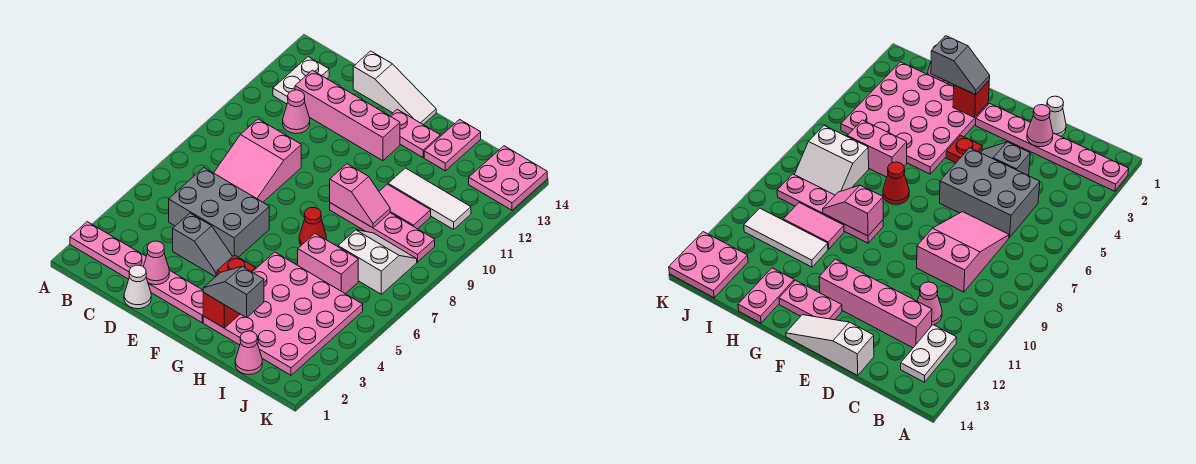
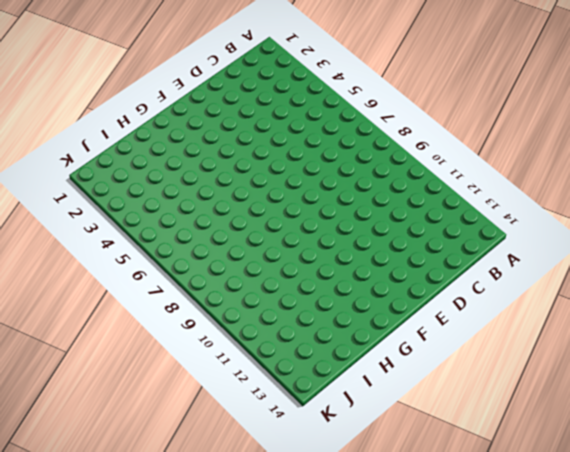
none -> pink 1x6 plate [70,222,204,323]
none -> white 1x2 plate [273,57,329,104]
none -> grey 2x3 brick [169,168,269,257]

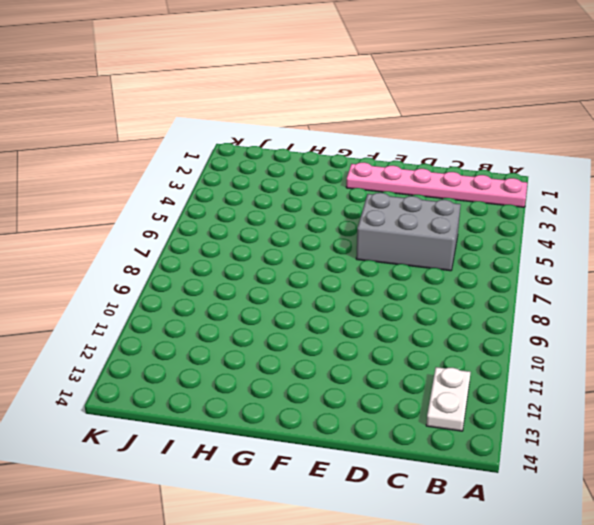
none -> pink 2x3 slope [214,119,301,202]
none -> pink 1x1 cone [283,90,310,134]
none -> pink 1x4 brick [295,70,400,161]

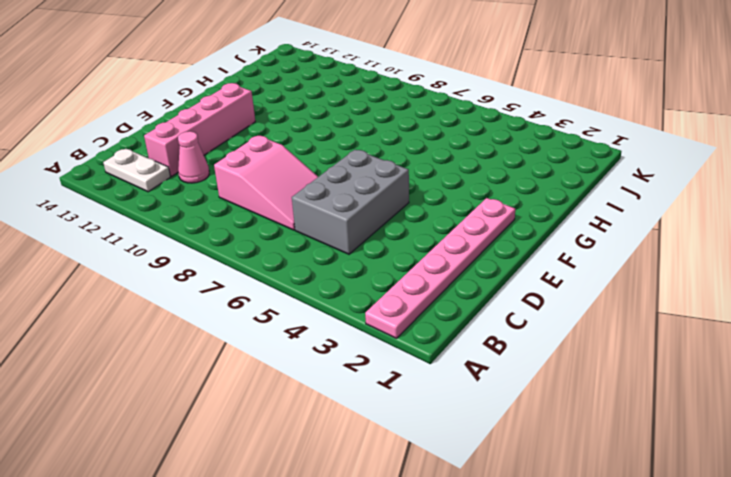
none -> white 1x1 cone [124,265,151,309]
none -> grey 1x2 slope [173,213,233,277]
none -> white 1x3 slope [353,51,436,125]

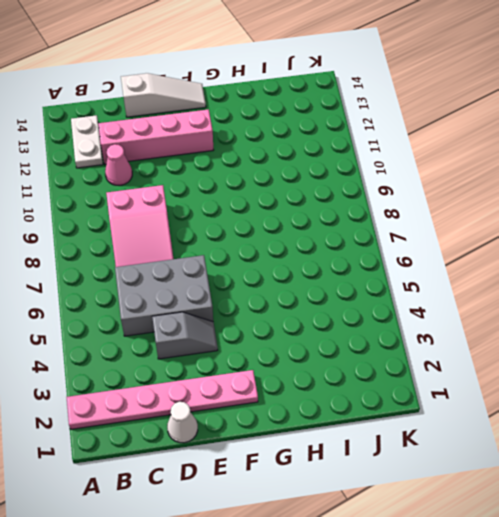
none -> red 1x1 plate [217,255,256,275]
none -> pink 1x2 plate [390,109,440,158]
none -> pink 4x4 plate [203,252,363,375]

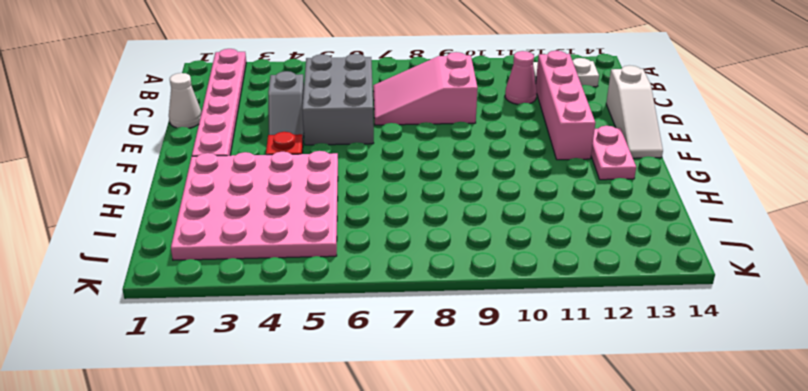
none -> red 1x1 cone [299,208,326,245]
none -> pink 1x4 plate [330,203,435,262]
none -> pink 1x2 brick [298,234,358,294]

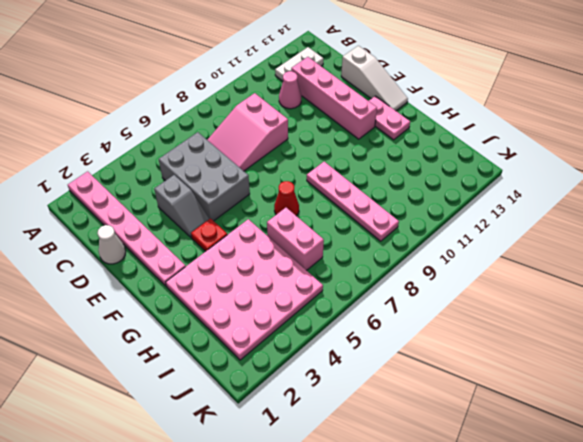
none -> pink 1x2 tile [379,184,431,229]
none -> white 1x3 tile [388,168,471,229]
none -> pink 1x2 plate [424,119,481,171]

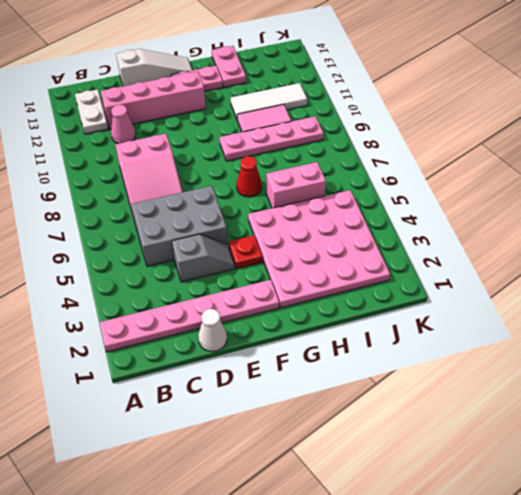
none -> pink 1x1 cone [235,331,262,375]
none -> white 2x2 slope [338,230,417,294]
none -> pink 2x2 plate [469,146,547,210]

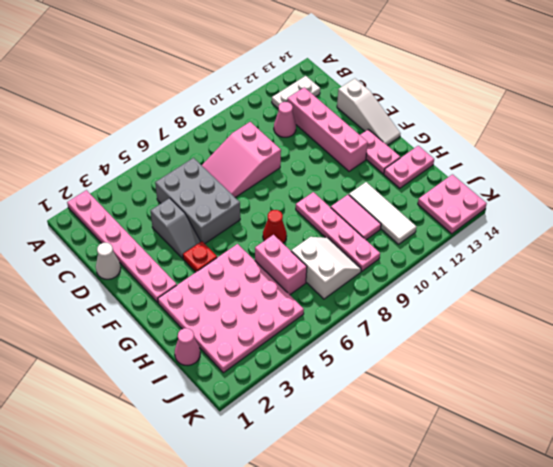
none -> pink 1x1 cone [143,241,169,285]
none -> red 1x1 brick [203,293,240,328]
none -> pink 1x2 slope [330,164,390,228]

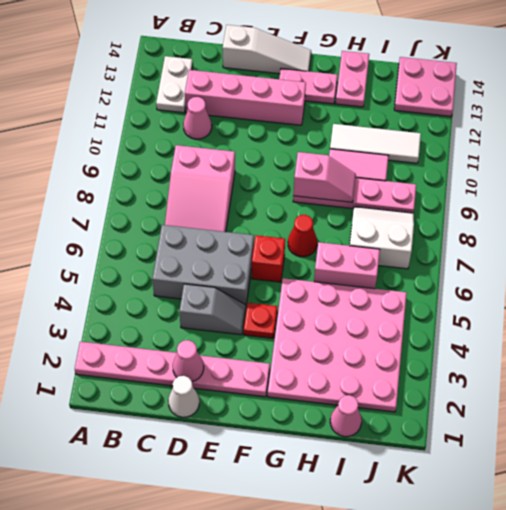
red 1x1 brick [252,235,285,282] -> red 1x1 brick moved to [203,293,240,328]
none -> grey 1x2 slope [203,267,264,318]

